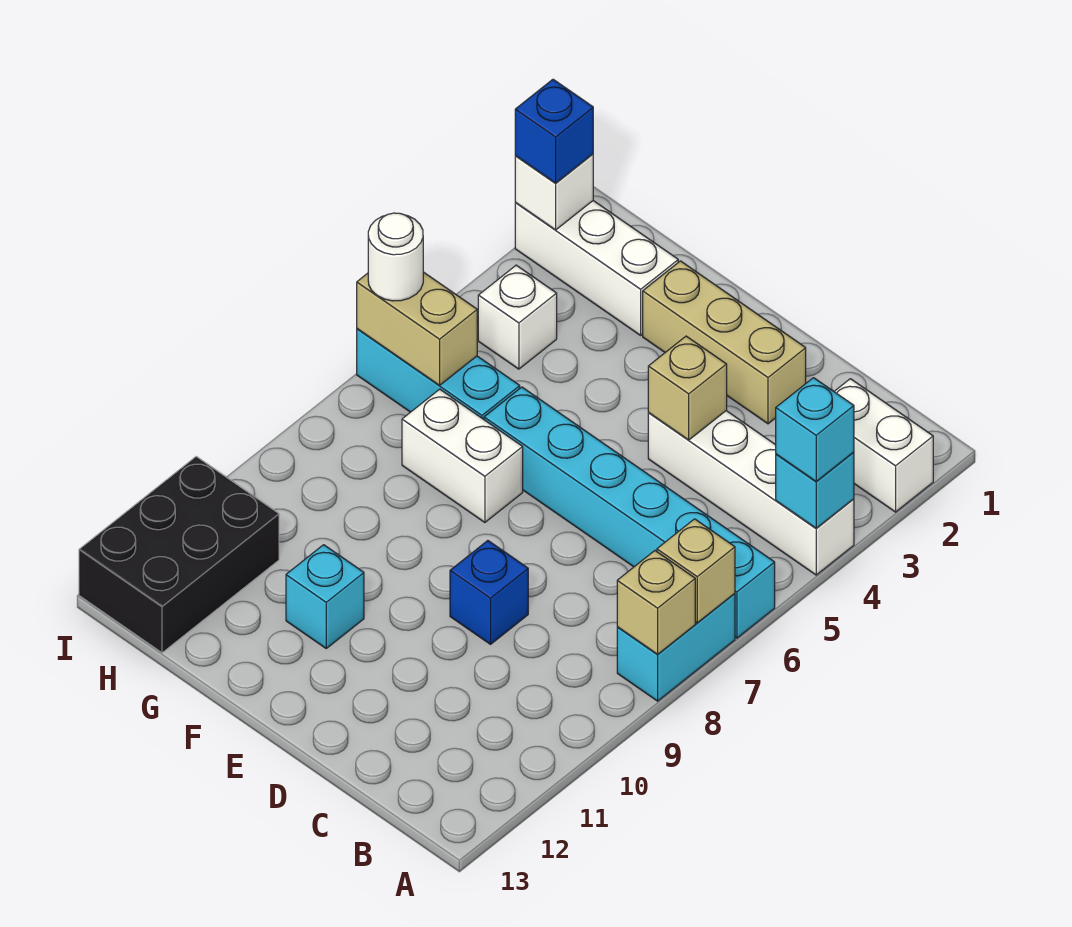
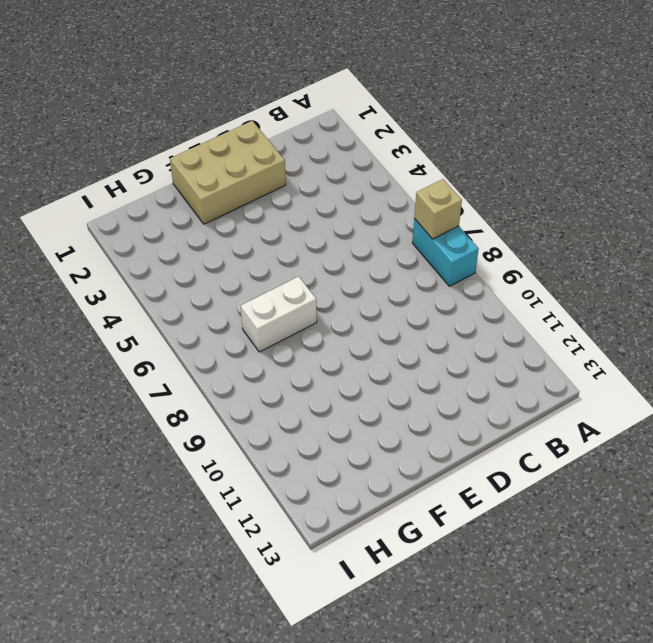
tan 2x3 brick [170,121,286,224] -> tan 1x3 brick [643,261,806,424]
none -> white 1x2 brick [834,379,933,512]
none -> white 1x4 brick [648,411,854,575]
none -> cyan 1x6 brick [484,387,775,638]

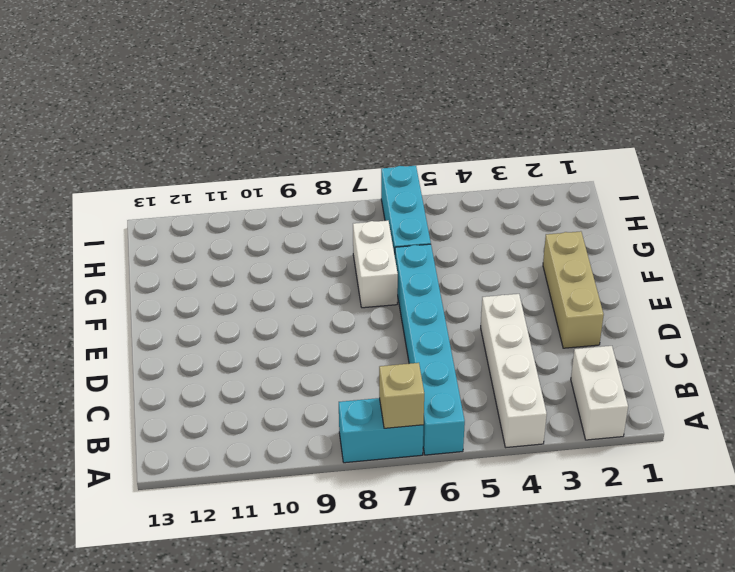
none -> blue 1x1 brick [450,541,528,644]
none -> cyan 1x1 brick [286,545,364,648]
none -> white 1x3 brick [515,201,678,335]

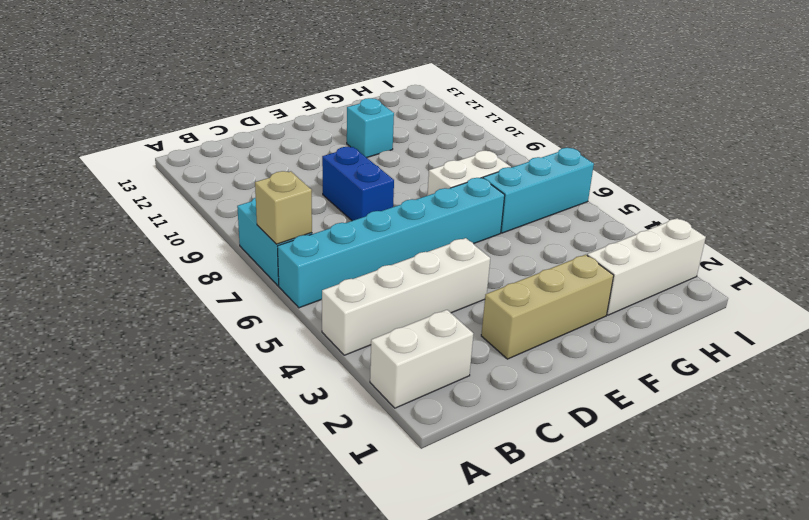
blue 1x2 brick [322,147,394,221] -> blue 1x1 brick [450,541,528,644]
none -> white 1x1 brick [478,265,557,369]
none -> black 2x3 brick [79,457,279,653]
none -> cyan 1x1 brick [776,452,854,528]

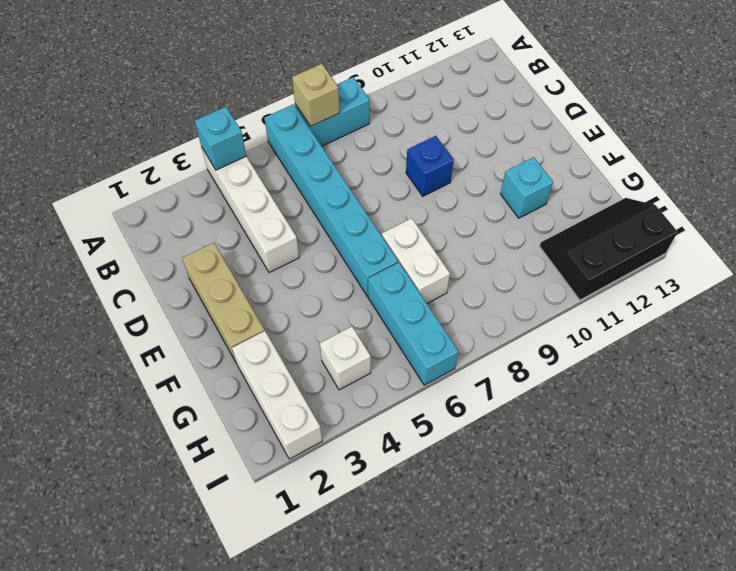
black 2x3 slope [540,198,678,300] -> black 2x3 brick [79,457,279,653]
none -> white 1x2 brick [834,379,933,512]
none -> tan 1x1 brick [617,551,695,654]
none -> tan 1x1 brick [648,336,727,440]

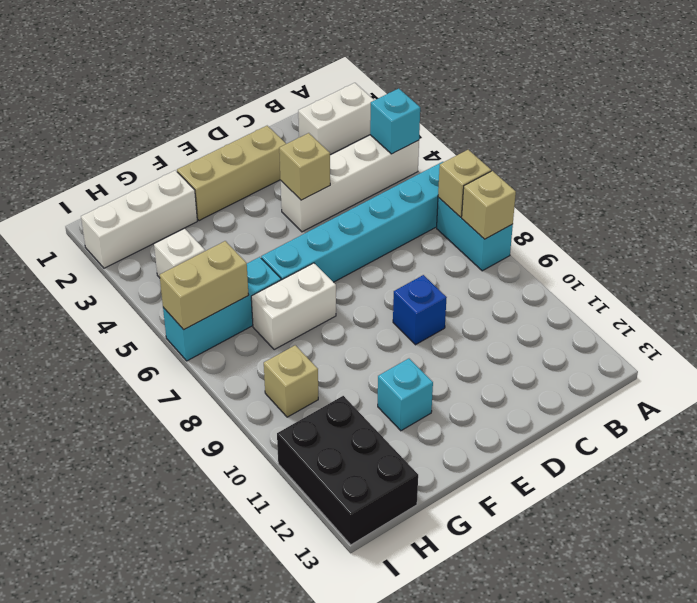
tan 1x1 brick [264,345,318,417] -> none
none -> white 1x1 brick [515,154,593,230]
none -> cyan 1x1 brick [776,378,854,482]
none -> blue 1x1 brick [515,79,593,183]

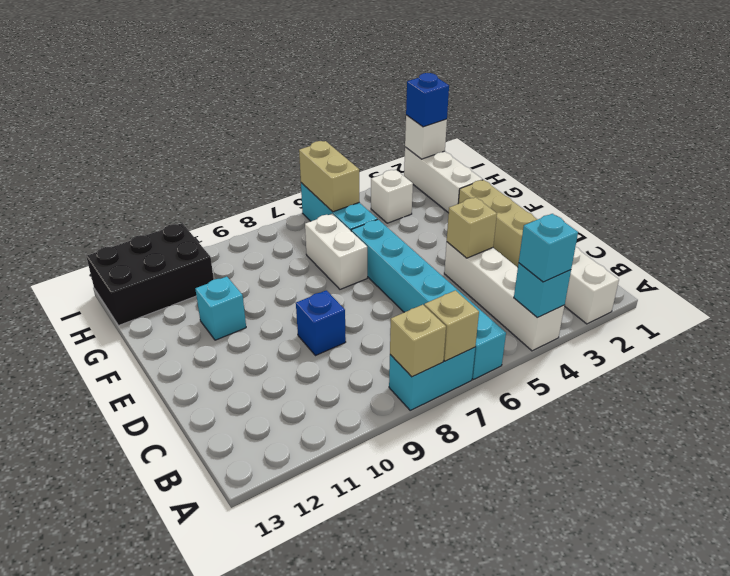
none -> white 1x1 round brick [368,213,423,301]

